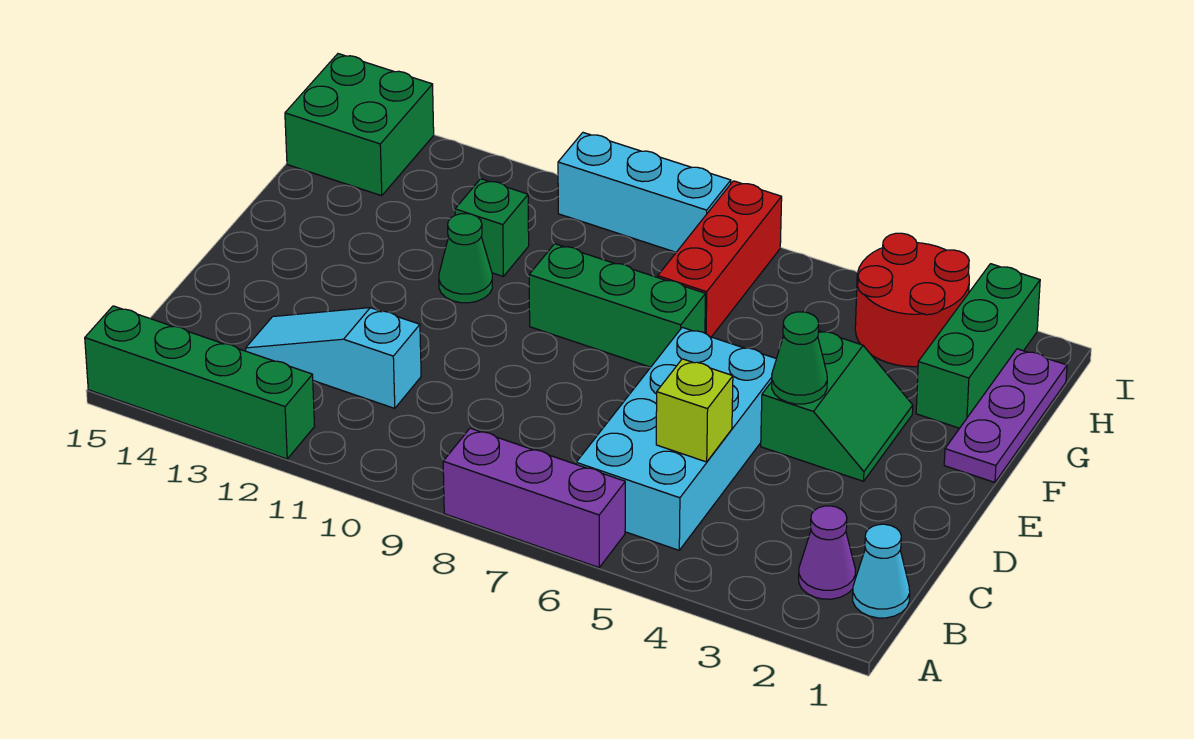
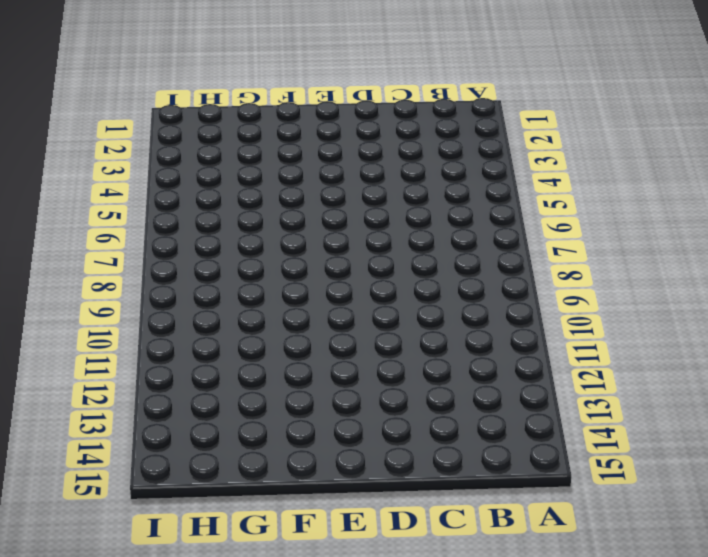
none -> purple 1x3 brick [443,428,625,568]
none -> green 1x4 brick [85,306,315,459]
none -> cyan 1x1 cone [853,524,910,618]

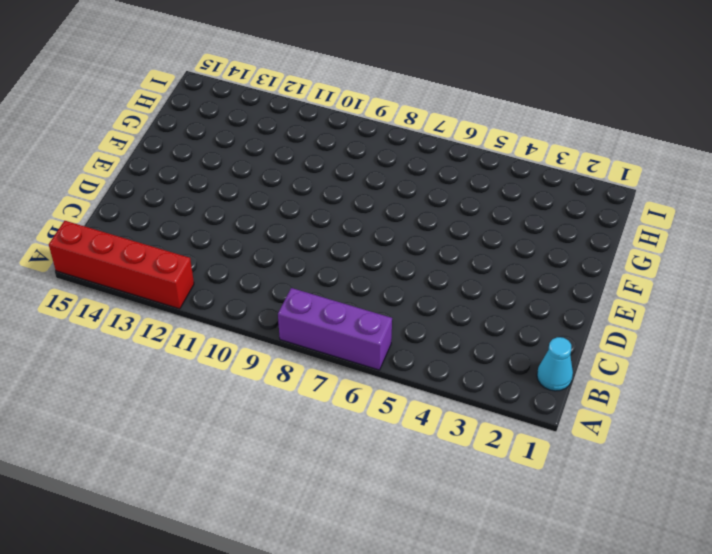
red 1x4 brick [49,221,194,309] -> green 1x4 brick [85,306,315,459]
none -> purple 1x1 cone [799,506,855,599]
none -> cyan 2x4 brick [576,327,776,550]
none -> cyan 1x3 slope [246,308,421,408]

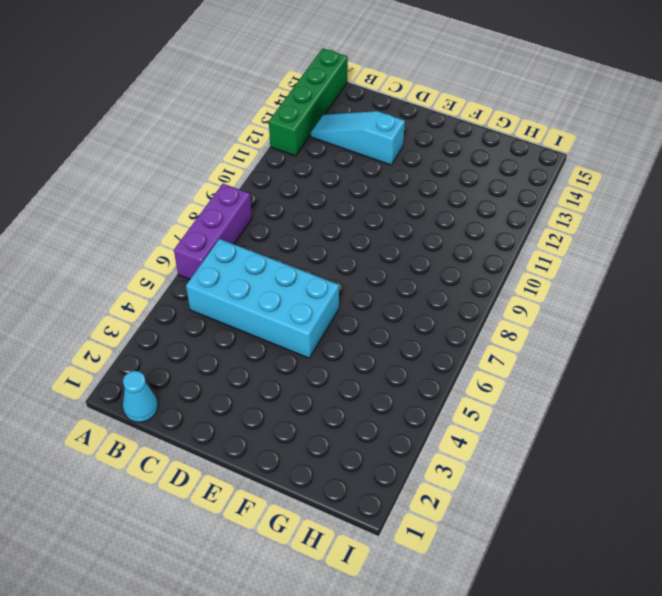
cyan 1x3 slope [311,111,405,165] -> cyan 1x3 slope turned to [246,308,421,408]
none -> purple 1x1 cone [799,506,855,599]
none -> green 2x2 slope [761,331,913,481]
none -> purple 1x3 plate [944,349,1067,482]

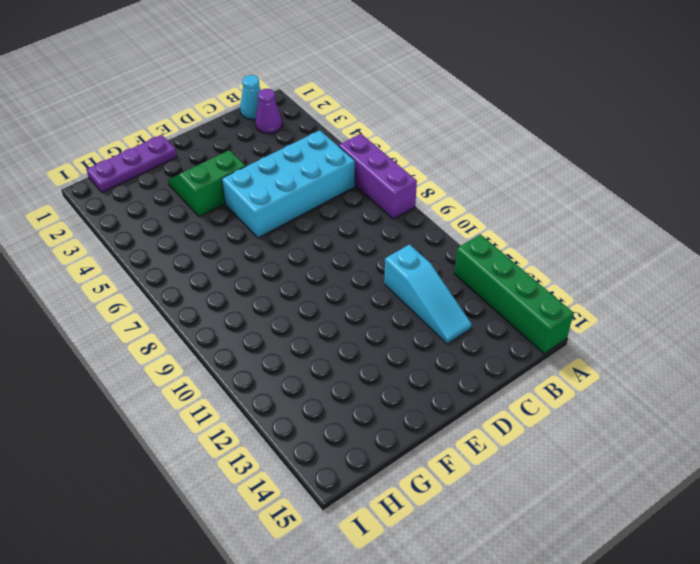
none -> green 1x3 brick [529,244,706,367]
none -> green 1x1 cone [439,213,492,303]
none -> green 1x3 brick [916,264,1040,428]

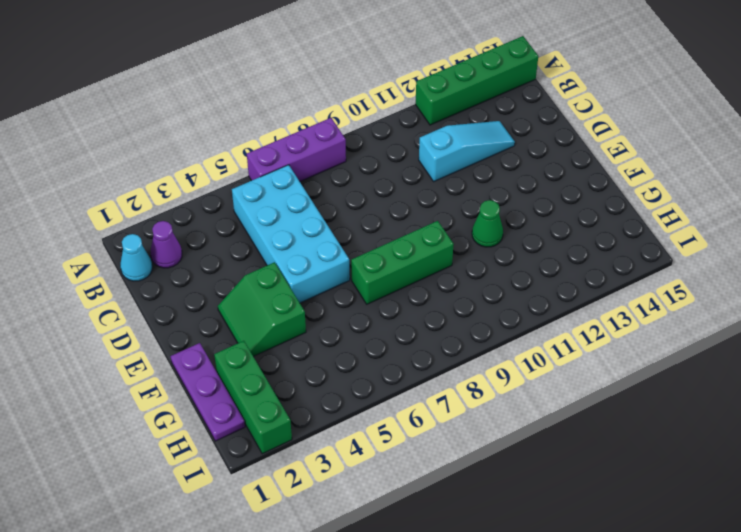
none -> red 1x3 brick [658,181,782,337]
none -> green 1x1 brick [455,179,529,277]
none -> red 2x2 round brick [855,233,969,367]

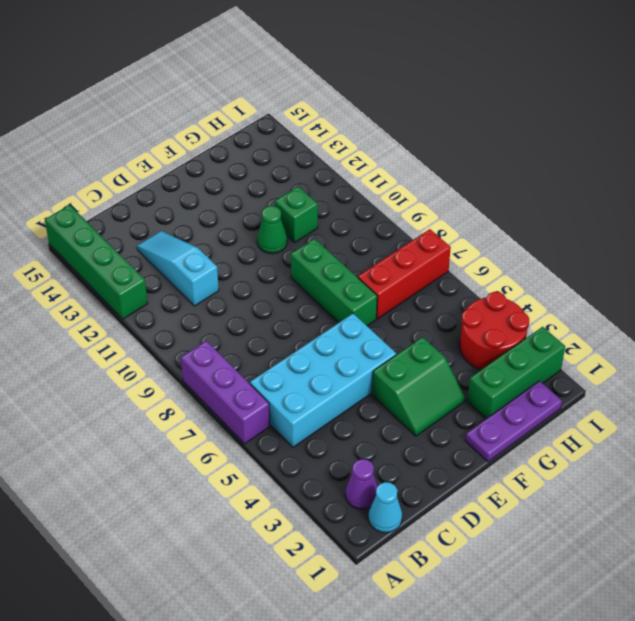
none -> green 2x2 brick [285,54,434,196]
none -> cyan 1x3 brick [558,133,731,252]
none -> lime 1x1 brick [656,359,733,462]

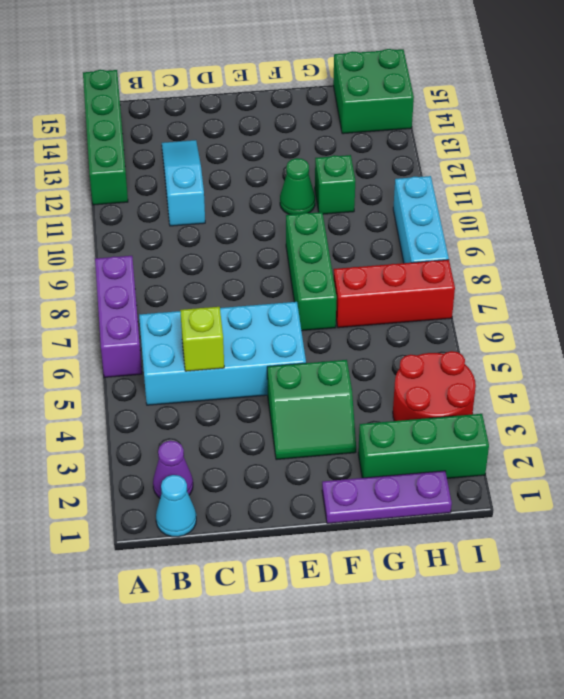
none -> green 1x1 cone [772,312,827,404]

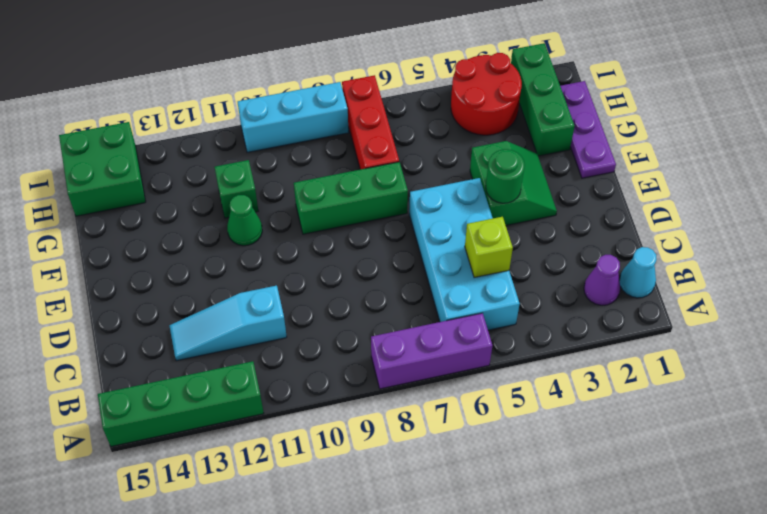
green 1x1 round brick [486,149,525,203] -> green 1x1 cone [772,312,827,404]

